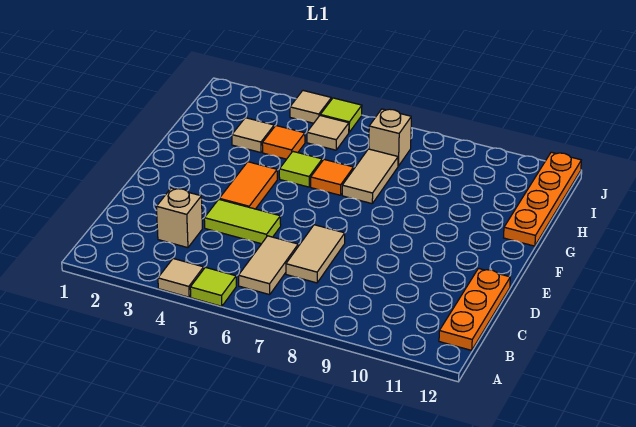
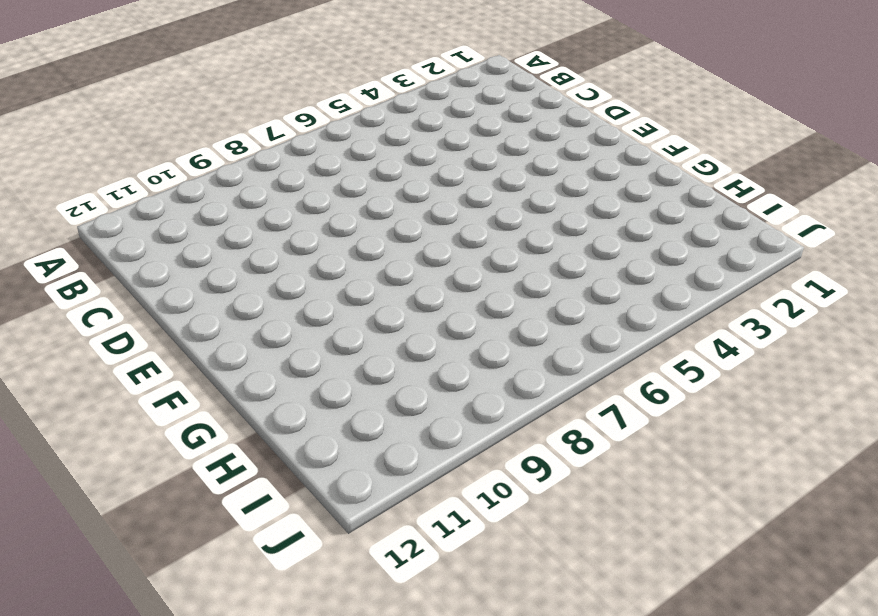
none -> tan 1x1 tile [158,259,204,297]
none -> lime 1x1 tile [190,267,236,306]
none -> tan 1x2 tile [238,236,298,295]

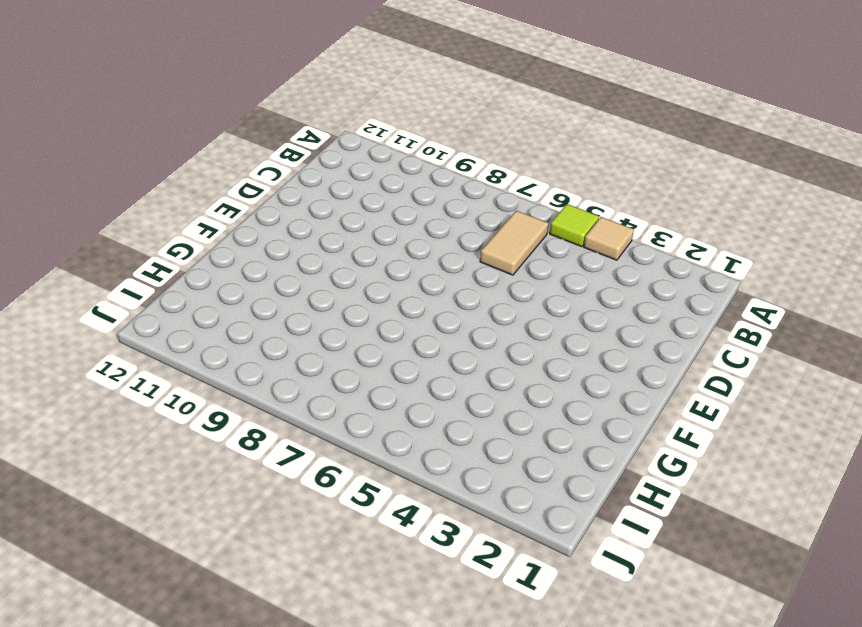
none -> orange 1x3 plate [439,269,510,350]
none -> tan 1x1 brick [156,188,202,248]
none -> tan 1x2 tile [286,225,345,283]

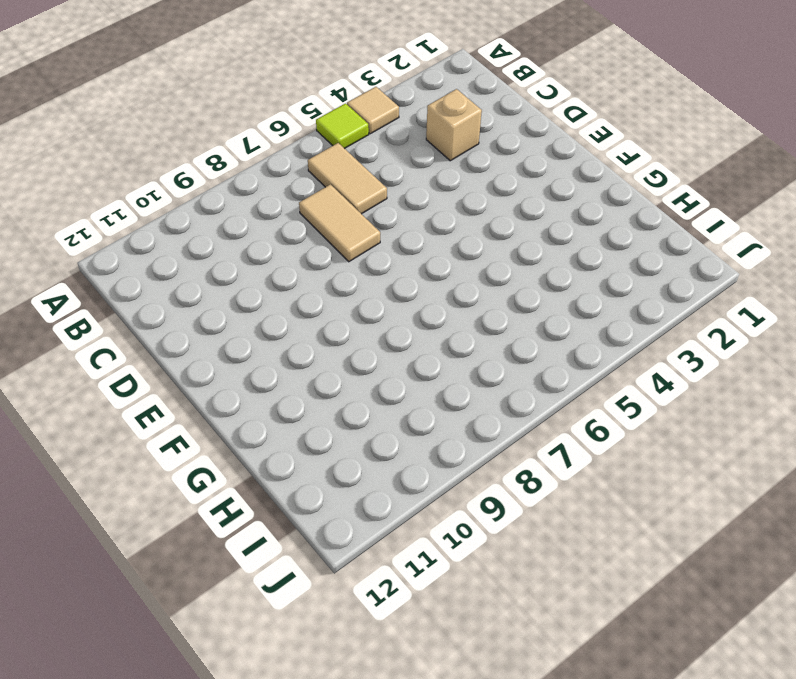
none -> orange 1x3 plate [439,269,510,350]
none -> lime 1x2 tile [204,199,281,244]
none -> orange 1x2 tile [219,162,277,209]

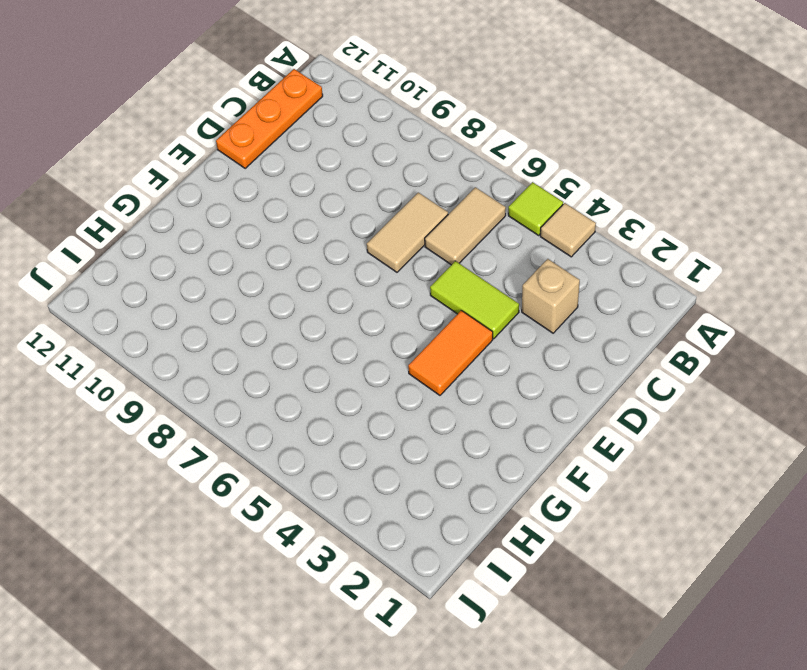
none -> lime 1x1 tile [279,152,322,187]
none -> orange 1x1 tile [311,159,354,195]
none -> tan 1x2 tile [342,149,398,204]

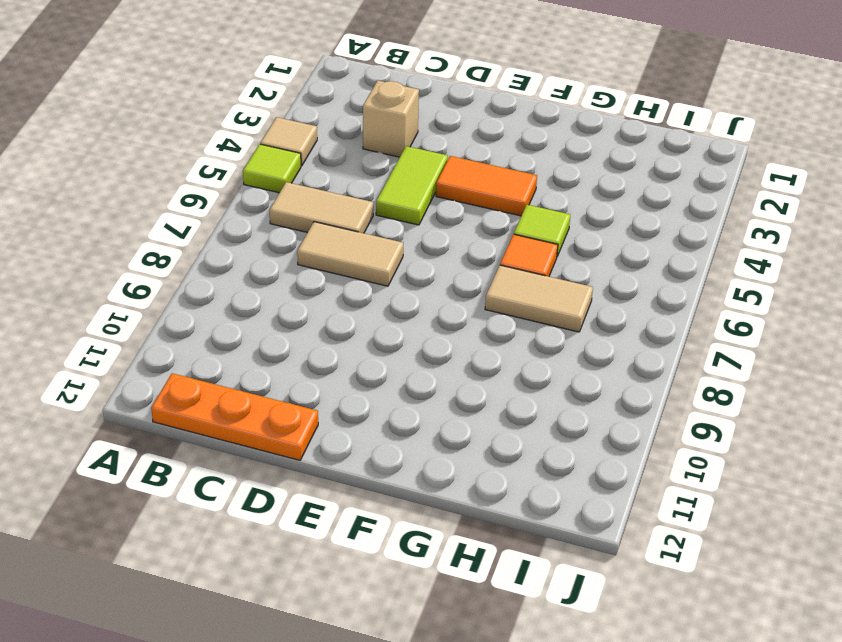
none -> orange 1x4 plate [503,152,581,246]
none -> tan 1x1 tile [232,118,274,153]
none -> orange 1x1 tile [262,126,305,159]

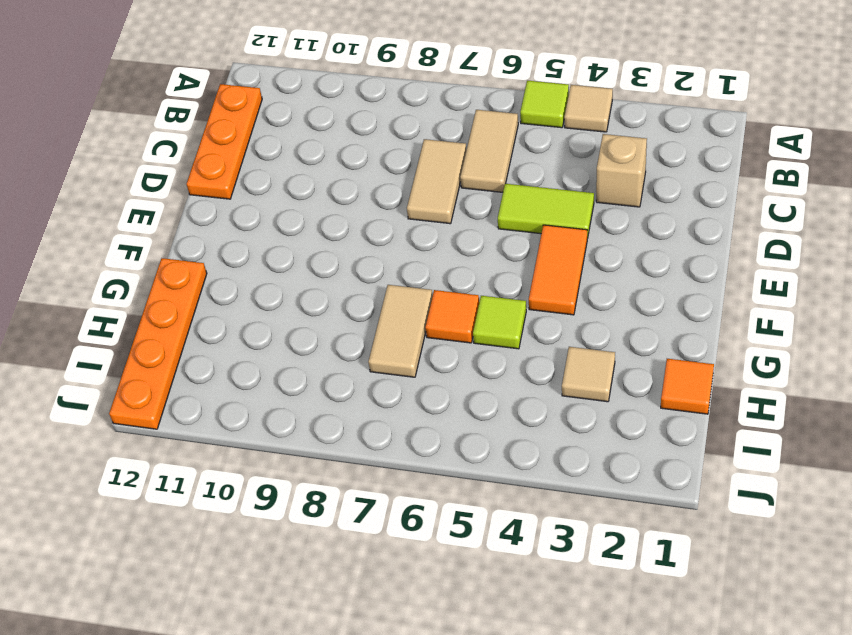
orange 1x1 tile [661,359,714,414] -> orange 1x1 tile moved to [262,126,305,159]
none -> tan 1x1 tile [307,116,349,150]
none -> tan 1x1 brick [369,109,411,166]
none -> tan 1x1 tile [290,91,331,123]

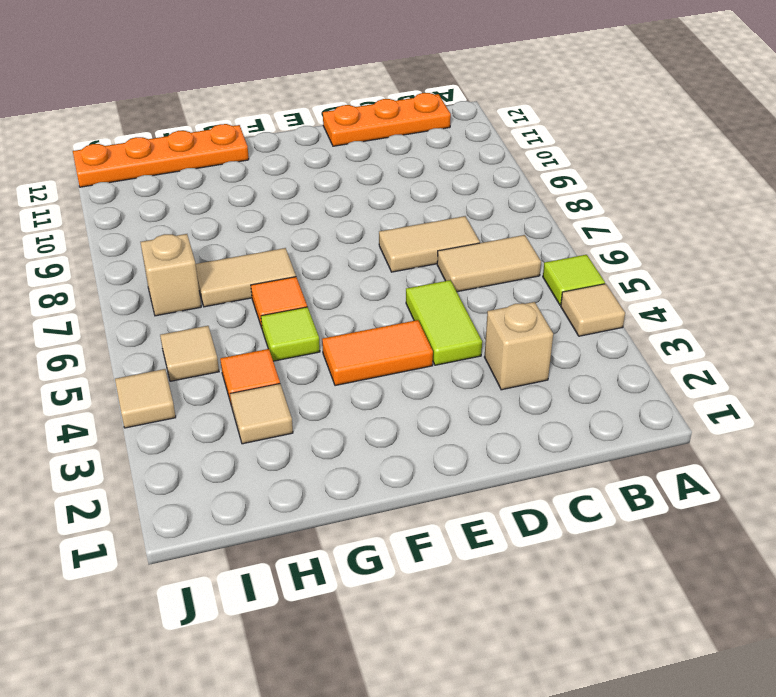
none -> lime 1x1 tile [320,98,362,132]

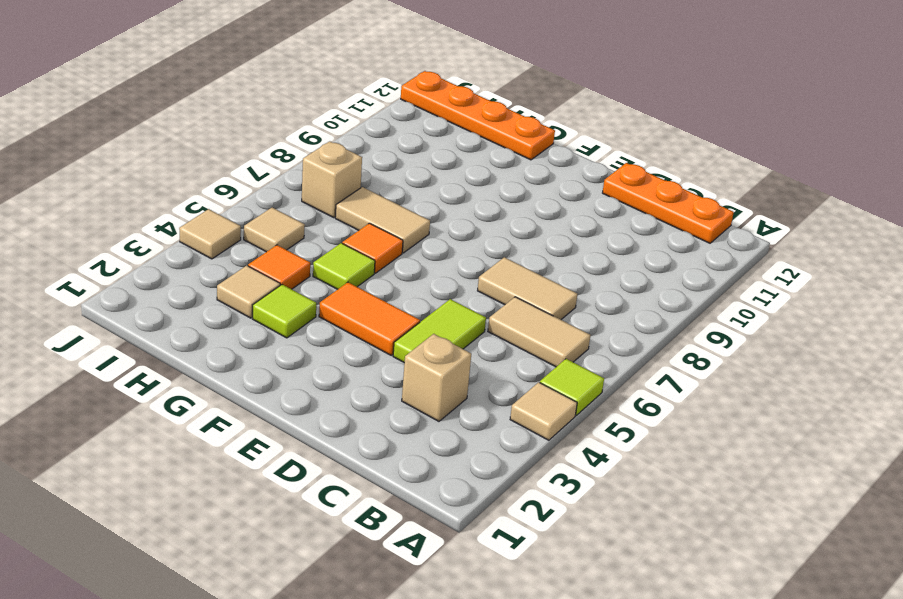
lime 1x1 tile [253,285,316,338] -> lime 1x1 tile moved to [320,98,362,132]

